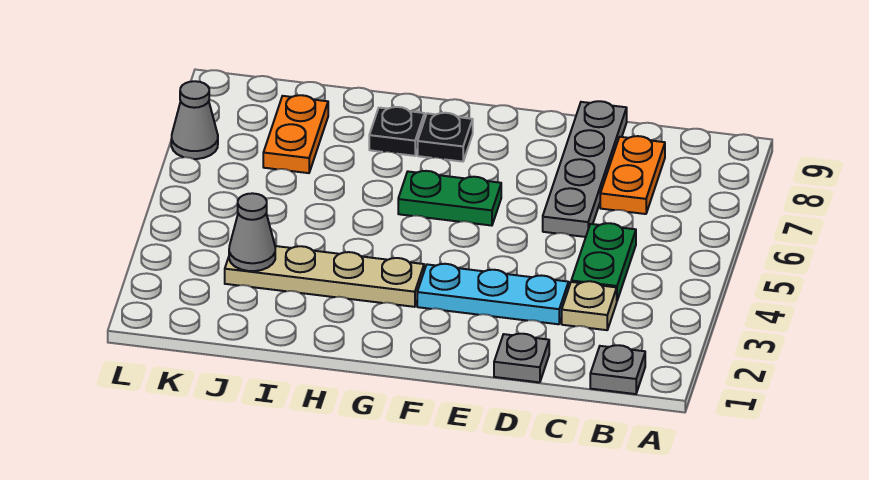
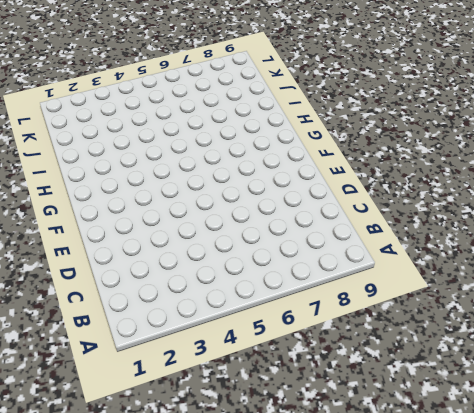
none -> grey 1x1 plate [590,345,645,394]
none -> tan 1x1 plate [562,281,617,330]
none -> green 1x2 plate [571,223,636,300]

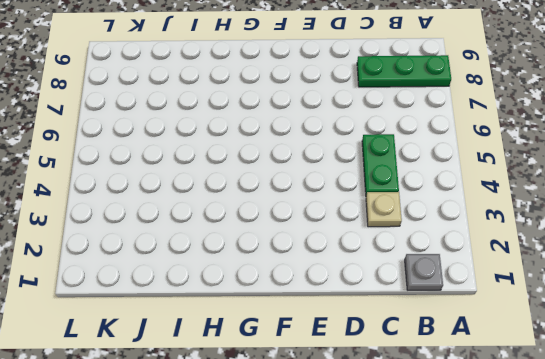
green 1x3 plate [357,55,451,87] -> orange 1x2 plate [600,136,665,214]
none -> grey 1x1 plate [494,334,549,382]
none -> cyan 1x3 plate [417,264,569,324]
none -> grey 1x4 plate [543,101,627,237]

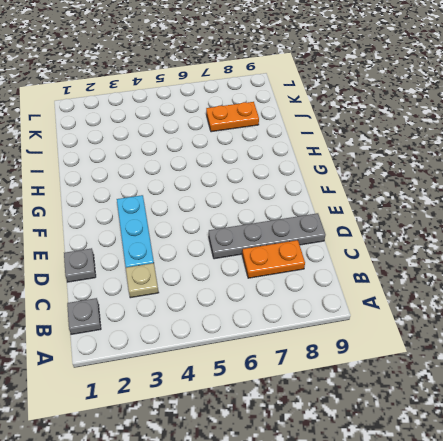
none -> green 1x2 plate [571,223,636,300]
none -> green 1x2 plate [398,171,501,226]
none -> tan 1x4 plate [225,246,424,307]

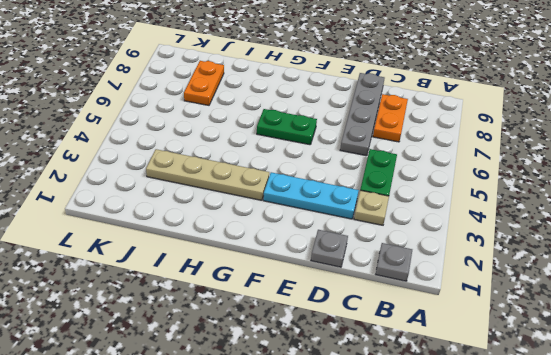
none -> black 1x1 plate [418,113,473,162]
none -> black 1x1 plate [369,107,424,156]
none -> grey 1x1 cone [171,81,218,159]

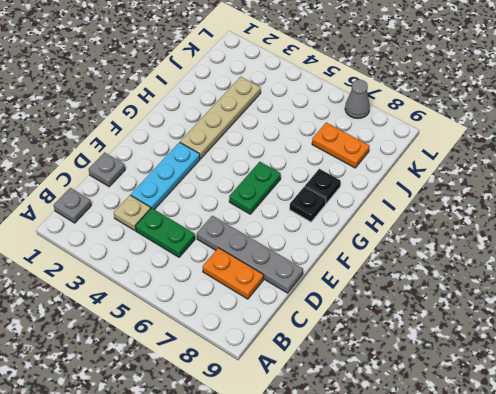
none -> grey 1x1 cone [229,193,275,271]

